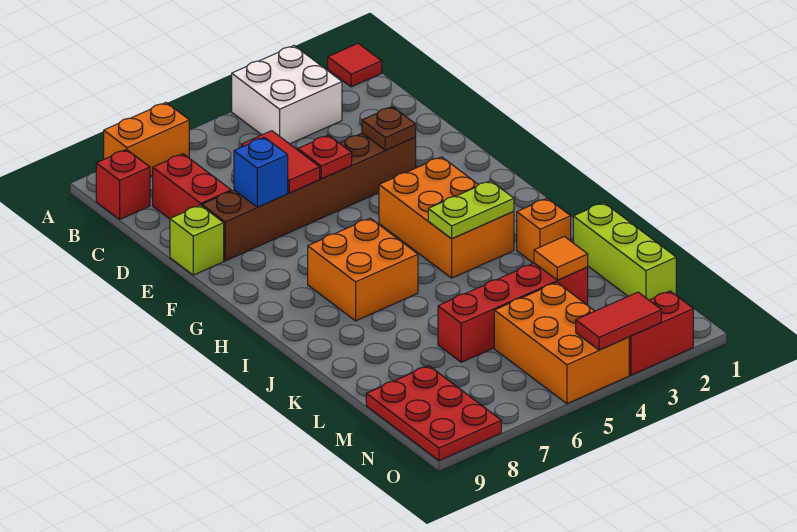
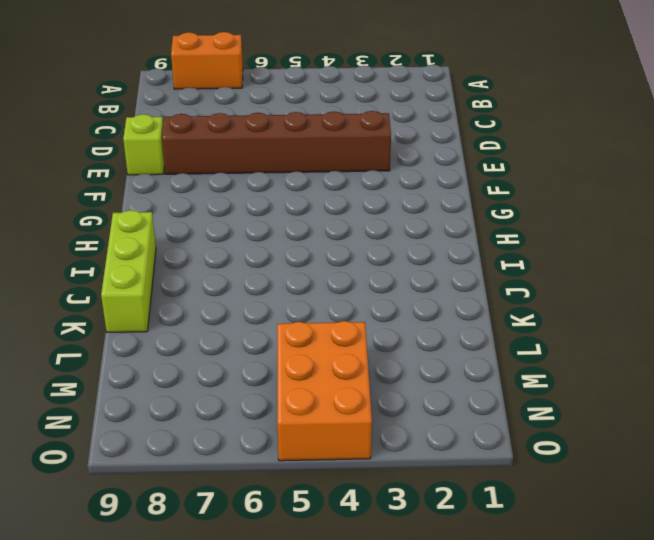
lime 1x3 brick [101,210,156,332] -> lime 1x3 brick moved to [573,203,676,300]
none -> red 1x1 tile [328,43,382,87]
none -> white 2x2 brick [232,46,342,144]
none -> red 1x1 brick [96,150,150,219]

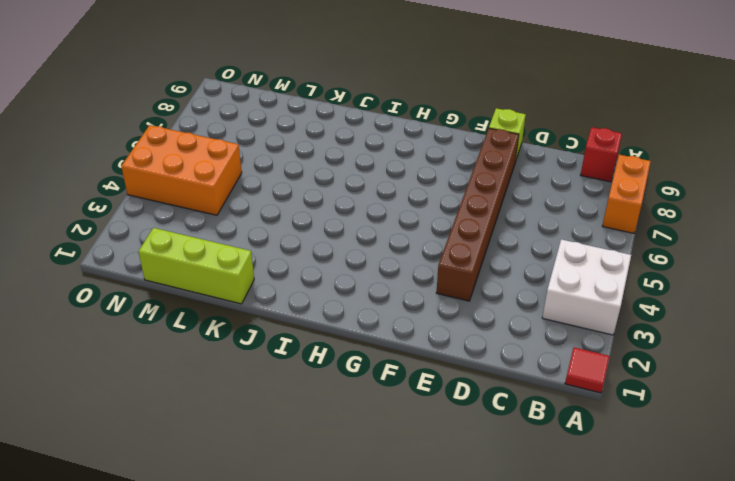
none -> red 1x2 brick [153,154,231,219]
none -> orange 2x3 brick [379,157,514,278]
none -> orange 2x2 brick [308,218,418,321]

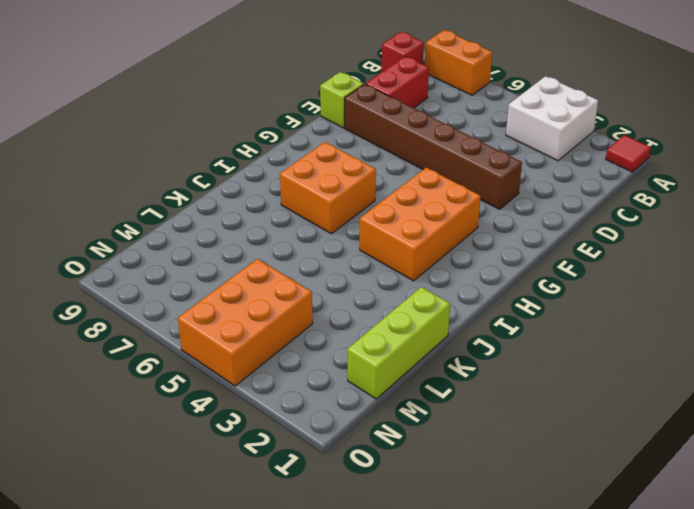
none -> orange 1x1 brick [517,198,571,263]
none -> red 1x4 brick [438,263,588,362]
none -> red 2x3 plate [366,366,501,461]

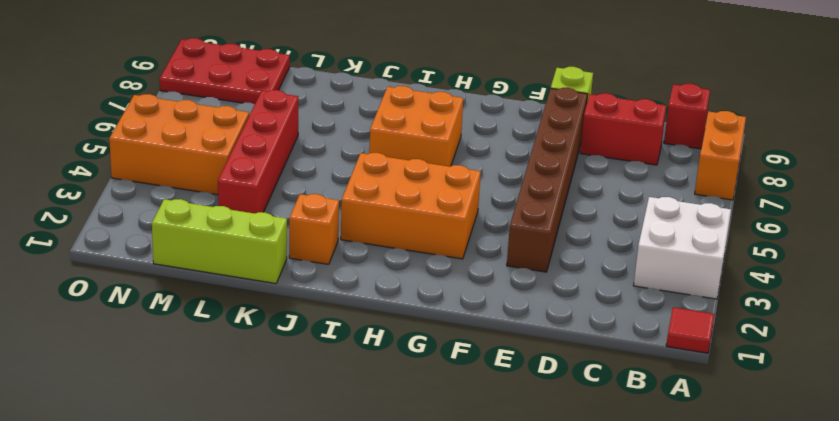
none -> red 1x2 brick [629,291,693,375]
none -> red 1x2 tile [241,131,320,193]
none -> brown 1x1 plate [362,107,416,150]

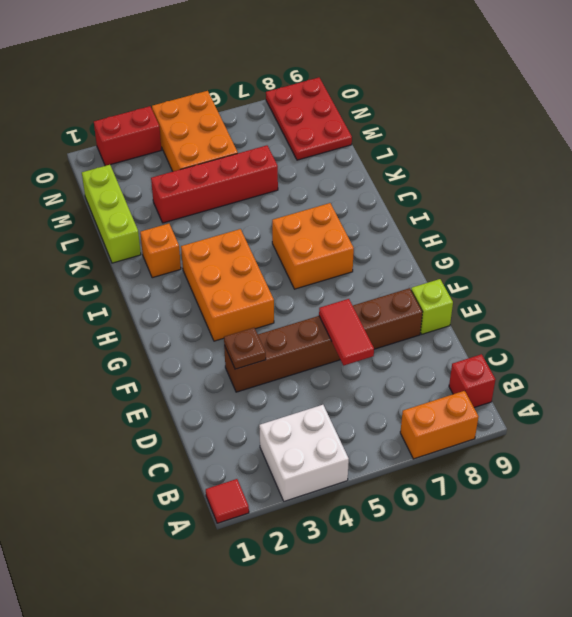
none -> red 1x2 brick [153,154,231,219]
none -> red 1x1 plate [298,135,352,179]
none -> blue 1x1 brick [234,137,288,207]

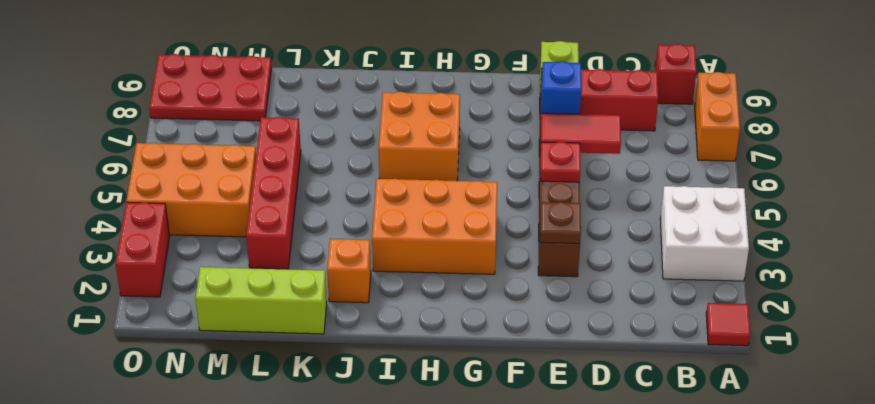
none -> lime 1x2 plate [428,181,514,239]
none -> orange 1x1 tile [534,236,588,280]
none -> red 1x2 tile [576,292,661,350]

